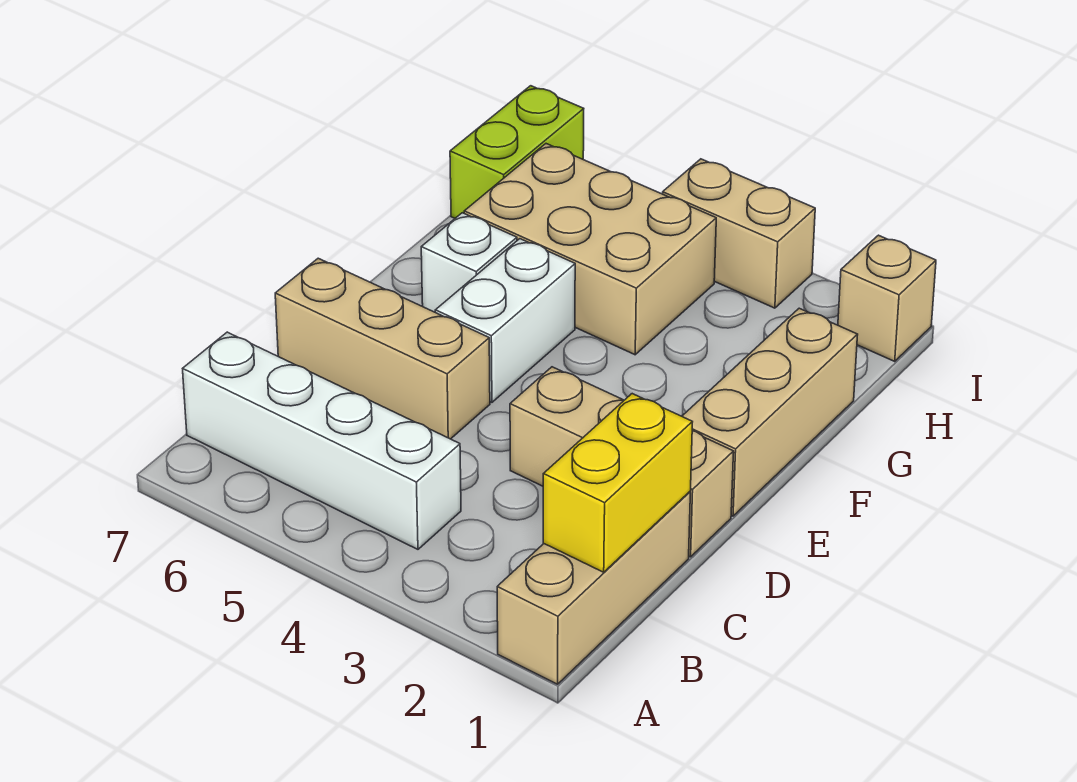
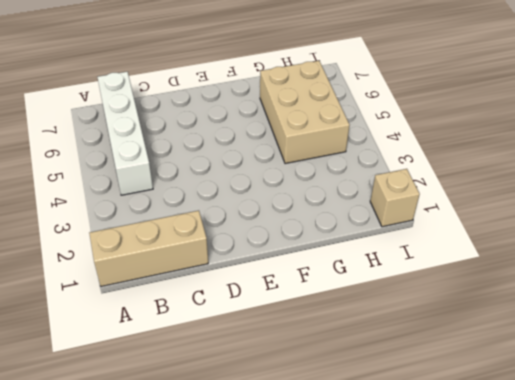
none -> tan 1x3 brick [510,367,734,557]
none -> tan 1x3 brick [275,258,490,439]
none -> tan 1x3 brick [682,308,858,516]

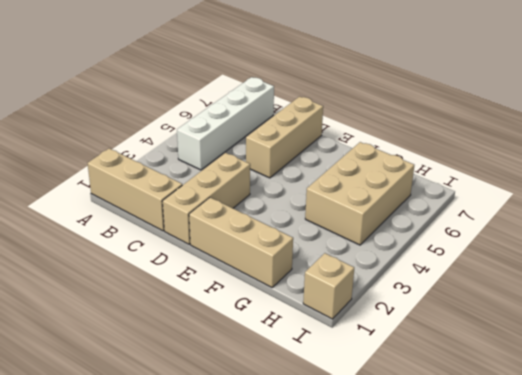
none -> white 1x2 brick [435,239,575,402]
none -> white 1x1 brick [421,213,517,312]
none -> lime 1x2 brick [450,86,584,218]

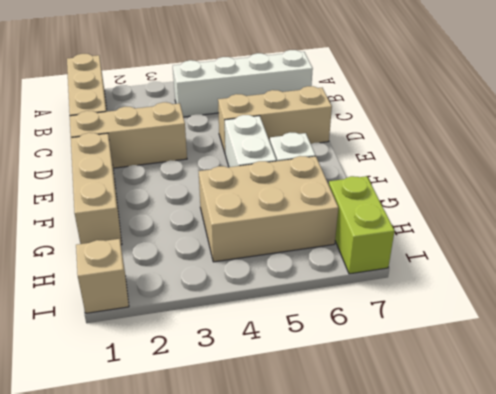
none -> tan 1x2 brick [663,159,815,308]
none -> yellow 1x2 brick [543,394,692,572]

